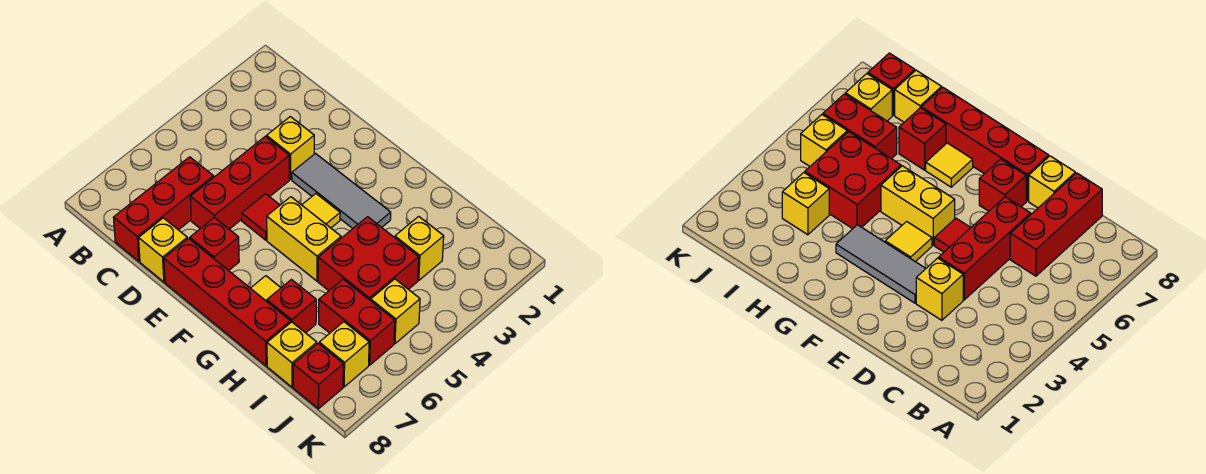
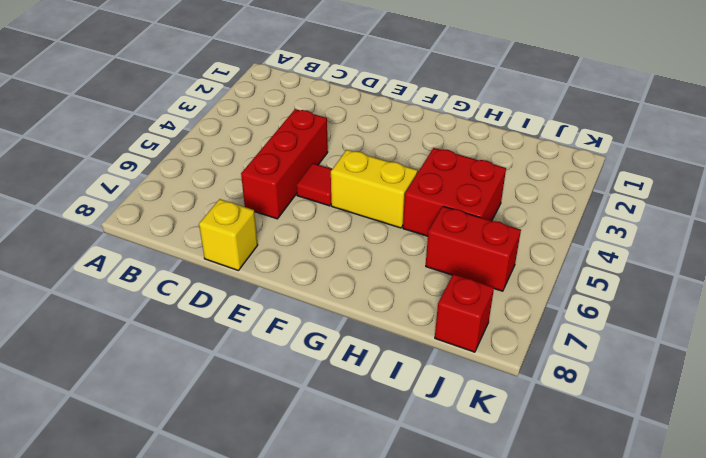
none -> red 1x3 brick [113,157,214,261]
none -> yellow 1x1 brick [267,117,314,179]
none -> grey 1x3 tile [292,154,391,228]

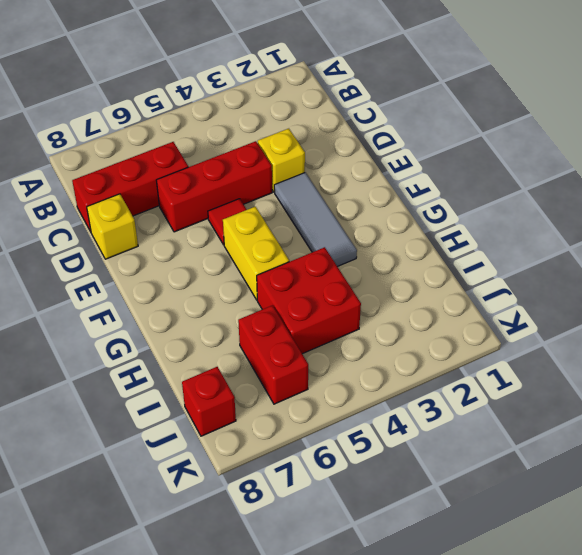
none -> red 1x1 brick [190,218,239,271]
none -> red 1x4 brick [164,238,290,366]
none -> yellow 1x1 tile [302,194,340,228]

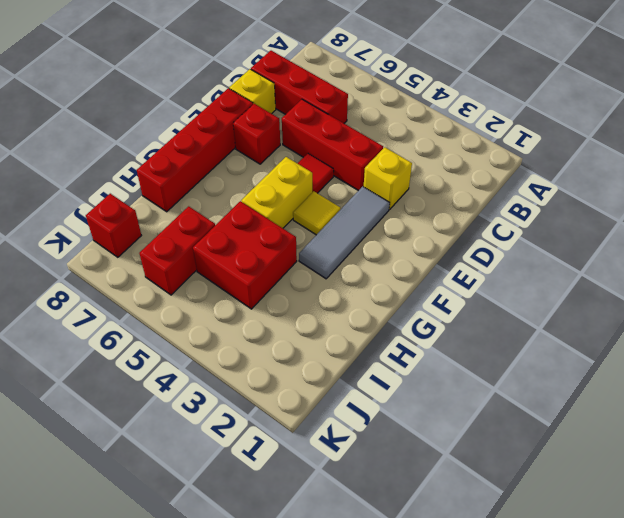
none -> yellow 1x1 tile [251,276,281,301]
none -> red 1x1 brick [267,280,316,333]
none -> yellow 1x1 brick [395,216,444,280]

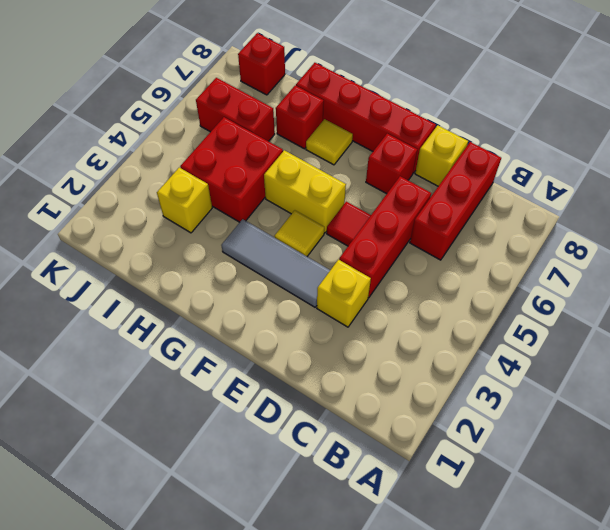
none -> yellow 1x1 brick [267,322,317,387]
none -> yellow 1x1 brick [371,279,420,344]
none -> yellow 1x1 brick [319,322,369,387]

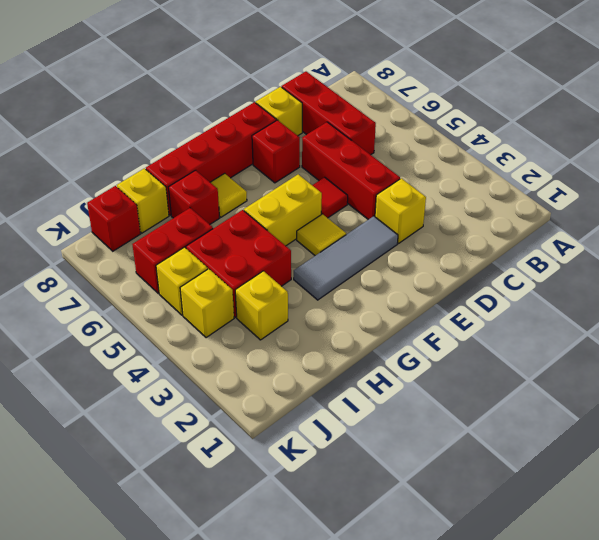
yellow 1x1 brick [180,269,234,338] -> yellow 1x1 brick moved to [319,322,369,387]

